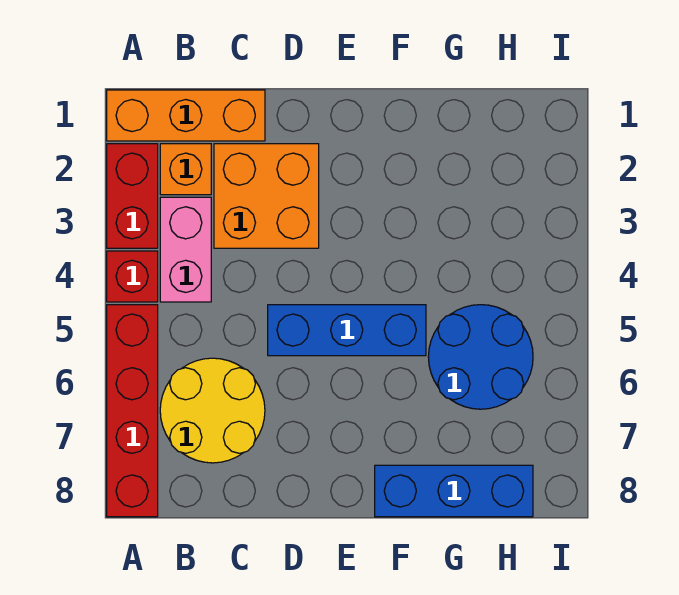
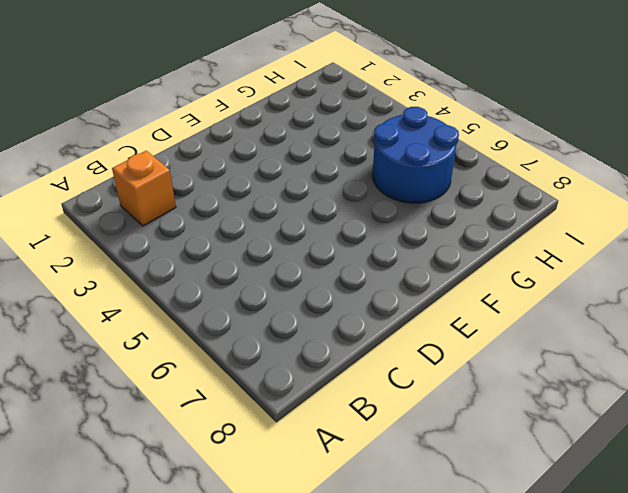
none -> orange 1x3 brick [107,90,265,141]
none -> red 1x2 brick [107,144,158,248]

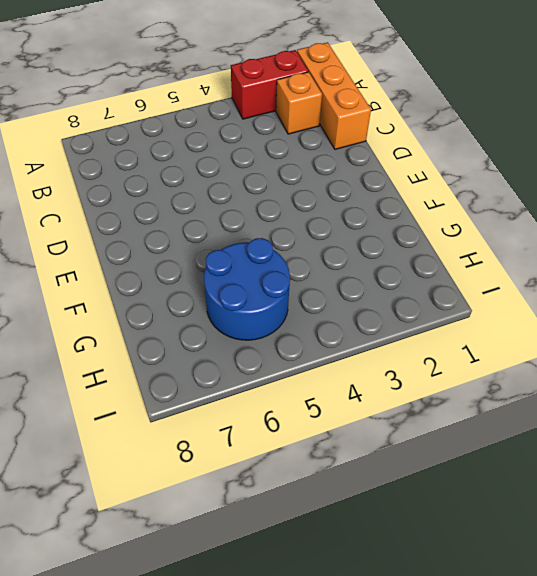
none -> red 1x1 brick [107,251,158,302]
none -> red 1x4 brick [107,305,158,517]

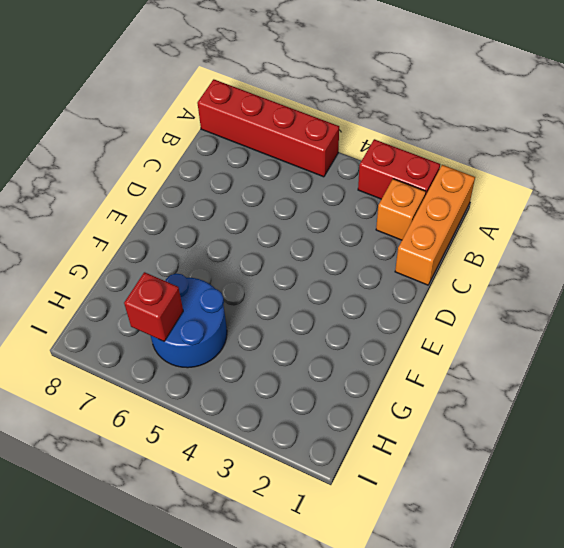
red 1x1 brick [124,272,183,341] -> red 1x1 brick moved to [107,251,158,302]
none -> pink 1x2 brick [160,197,211,302]
none -> yellow 2x2 round brick [160,358,265,463]

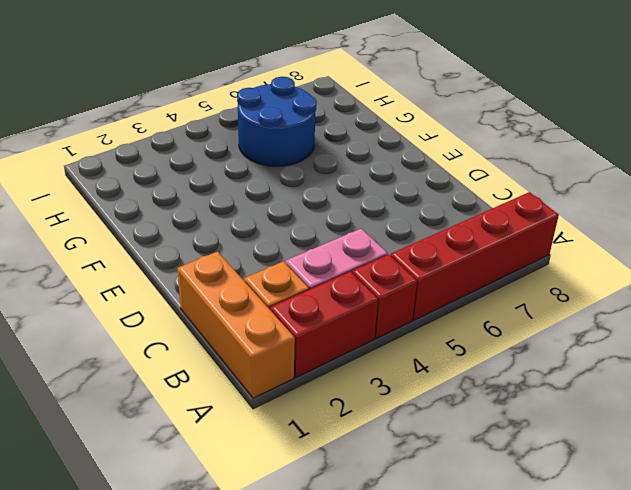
none -> yellow 2x2 round brick [160,358,265,463]
none -> orange 2x2 brick [214,144,319,248]

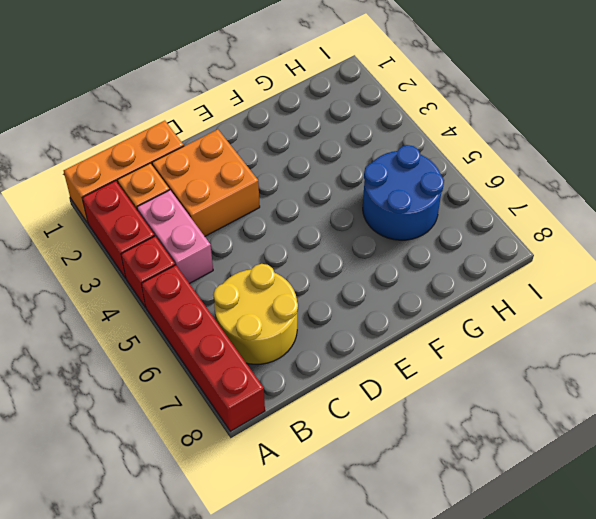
none -> blue 1x3 brick [268,305,426,356]
none -> blue 1x3 brick [375,465,533,517]

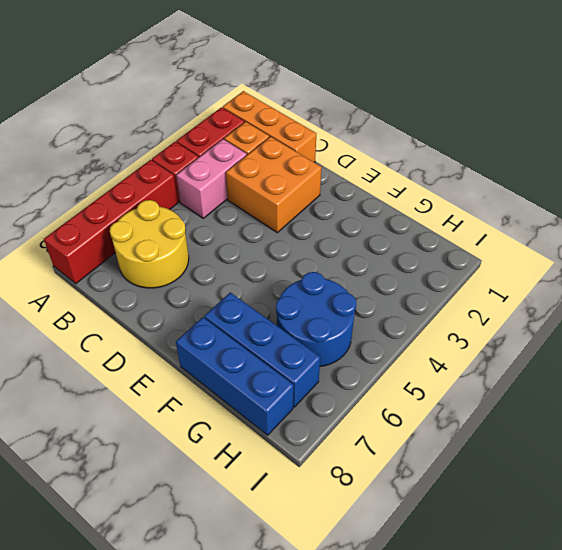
blue 1x3 brick [204,293,320,407] -> blue 1x3 brick moved to [268,305,426,356]

